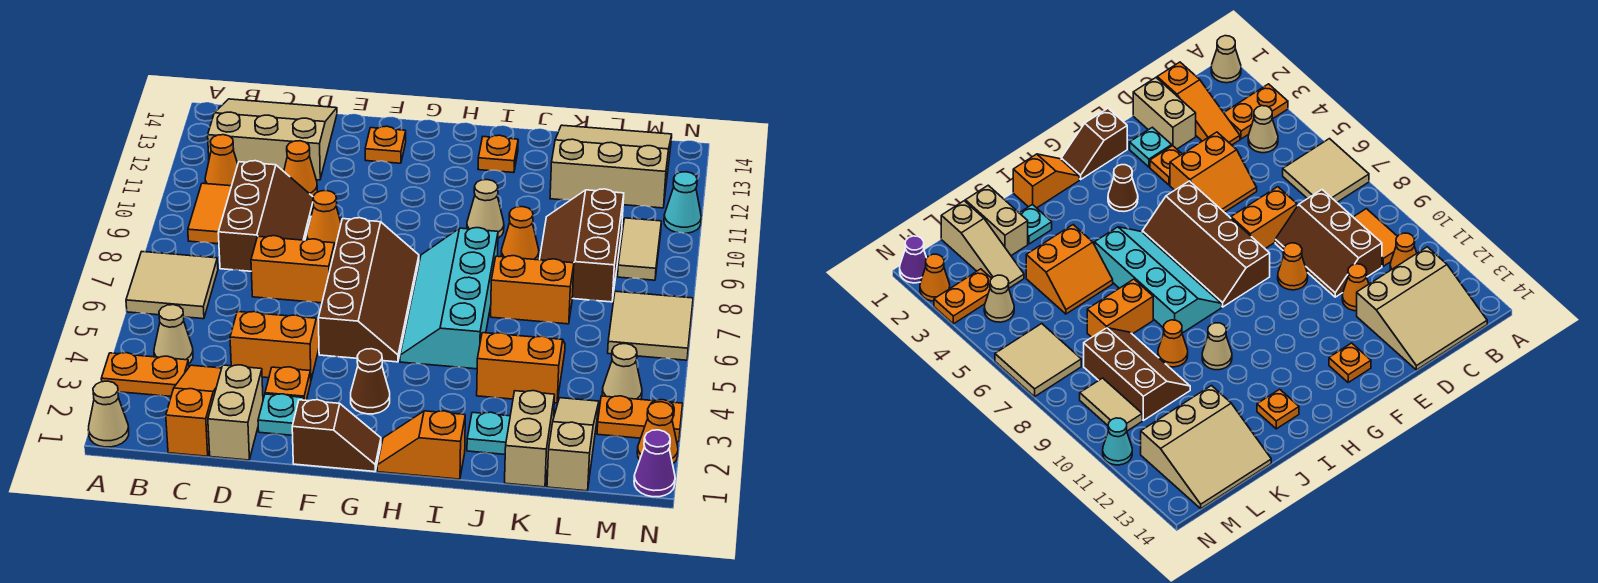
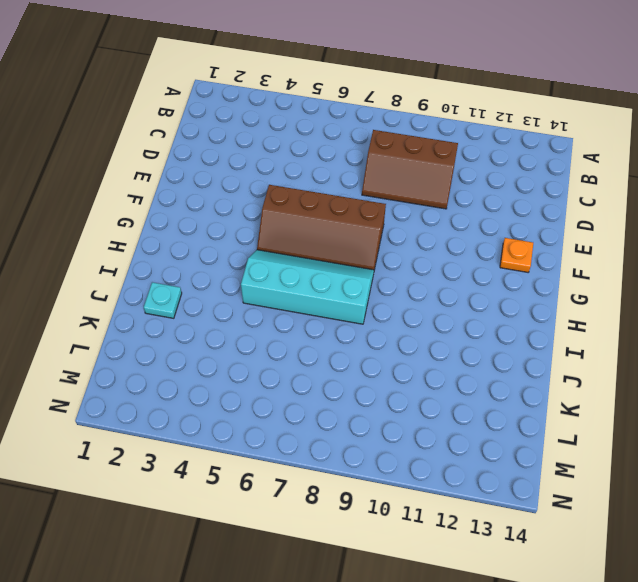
none -> tan 1x1 cone [88,381,129,447]
none -> orange 1x2 plate [101,353,189,396]
none -> tan 2x2 tile [126,252,218,319]
none -> tan 1x1 cone [154,305,193,364]

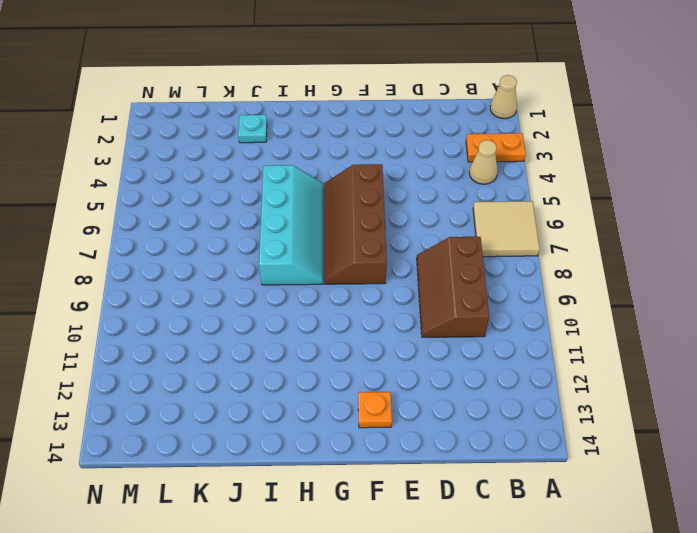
none -> orange 1x2 tile [188,183,231,244]
none -> orange 1x1 cone [205,135,238,186]
none -> tan 3x3 slope [208,99,337,180]
none -> orange 1x3 slope [166,365,222,456]

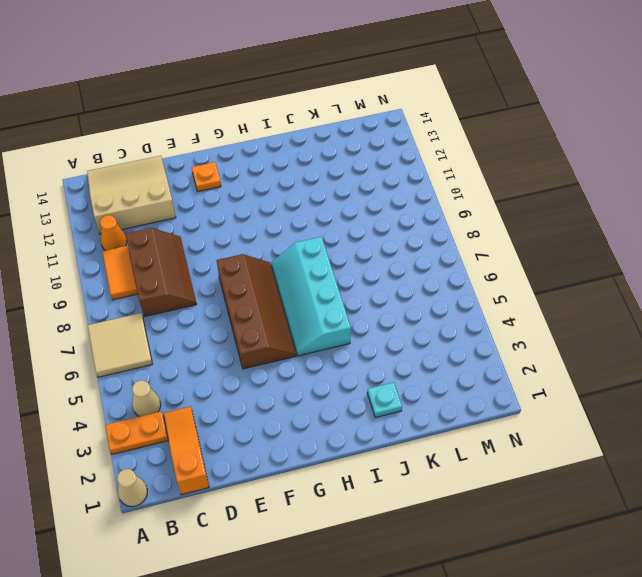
none -> tan 1x2 brick [208,365,263,460]
none -> orange 2x2 slope [230,312,319,379]
none -> orange 1x2 brick [251,236,335,303]
none -> orange 1x1 cone [284,141,317,196]

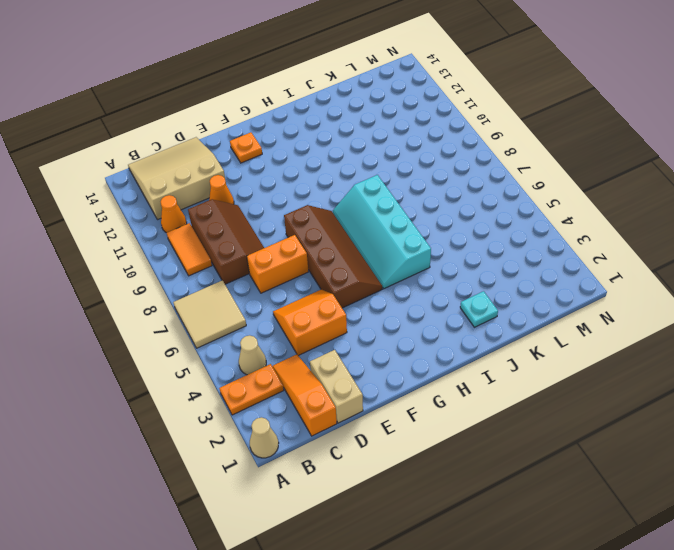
none -> cyan 1x1 plate [258,394,304,435]
none -> orange 1x1 plate [265,367,311,400]
none -> orange 1x1 cone [307,190,341,247]
none -> brown 1x2 slope [292,400,381,472]

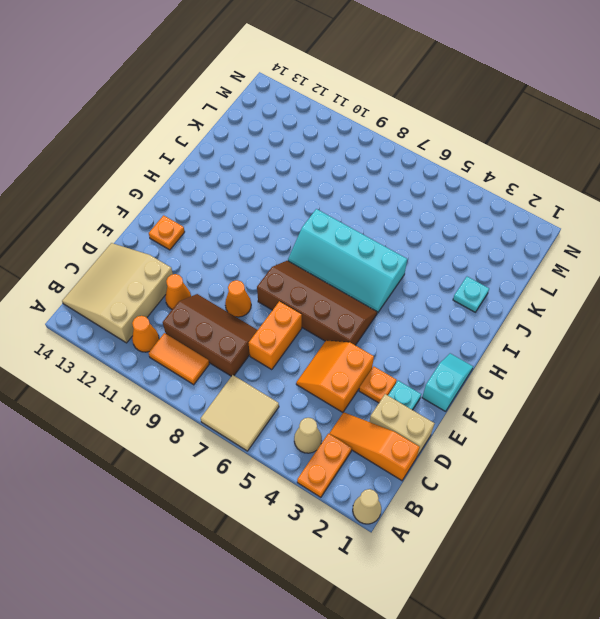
cyan 1x2 slope [422,353,473,411] -> brown 1x2 slope [292,400,381,472]
none -> brown 1x1 cone [351,349,390,414]
none -> orange 1x2 slope [377,411,465,479]
none -> tan 1x1 cone [467,180,504,238]
none -> orange 1x1 plate [478,135,518,173]

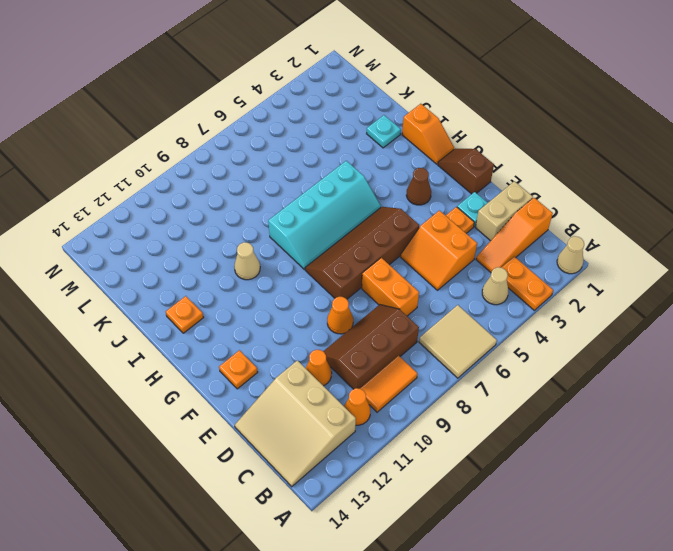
none -> orange 2x2 slope [477,333,565,403]
none -> orange 1x2 brick [491,256,574,324]
none -> orange 1x1 cone [501,207,539,260]
none -> tan 1x2 brick [505,391,555,487]

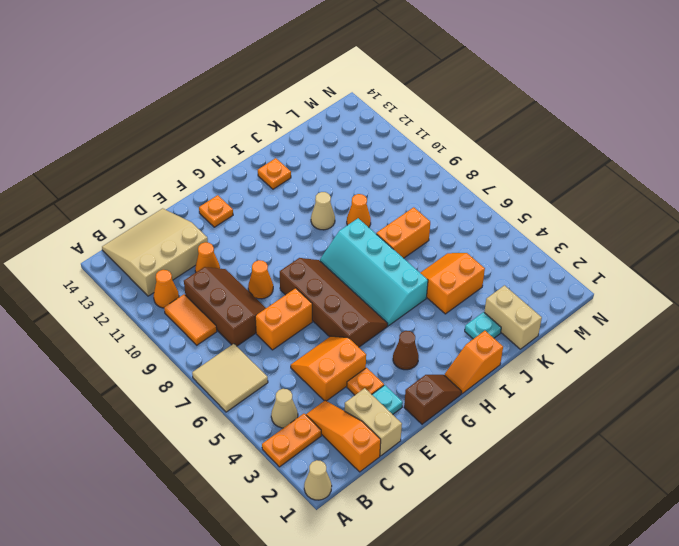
none -> brown 2x3 slope [540,189,624,302]
none -> tan 3x3 slope [550,125,672,208]
none -> tan 1x3 slope [547,398,599,491]
none -> orange 1x2 plate [597,396,683,442]

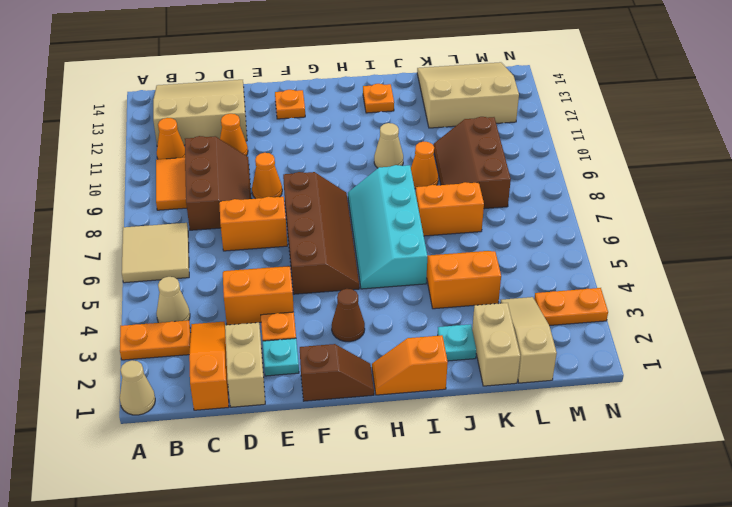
none -> tan 1x1 cone [602,344,642,400]
none -> tan 2x2 tile [608,291,693,360]
none -> tan 1x2 tile [618,218,661,280]
none -> purple 1x1 cone [634,430,675,497]

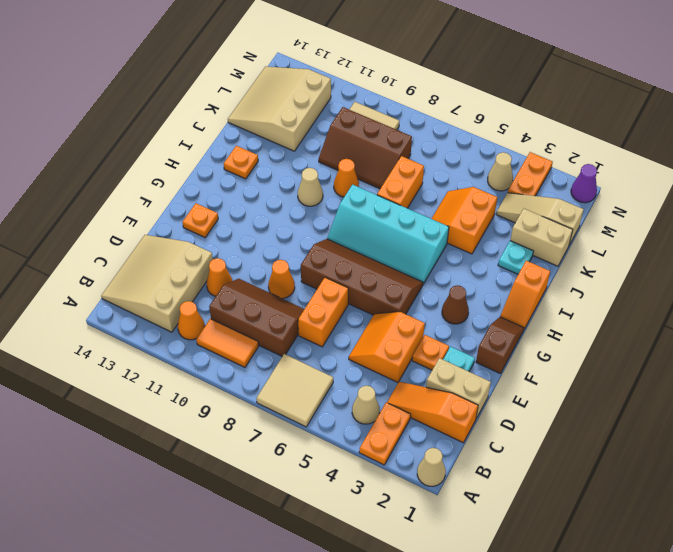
none -> tan 2x2 tile [608,291,693,360]
none -> orange 1x1 cone [637,402,678,464]
none -> cyan 1x1 cone [664,172,701,233]

